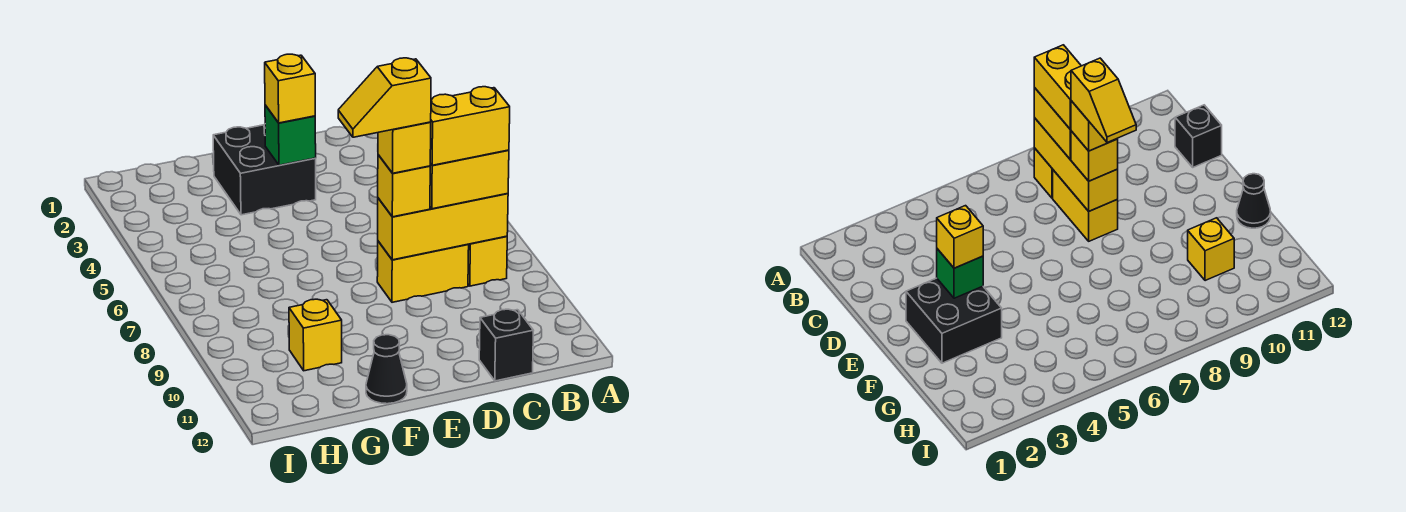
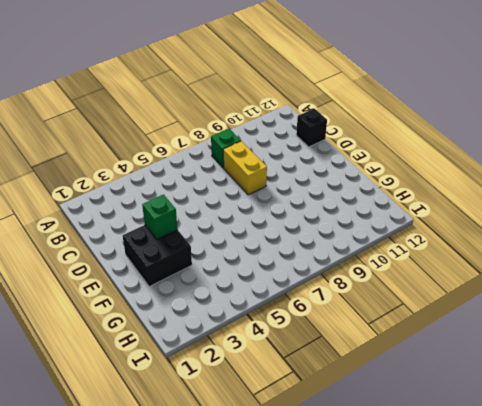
green 1x1 brick [211,129,241,168] -> yellow 1x1 brick [468,236,507,286]
none -> black 1x1 cone [366,335,407,404]
none -> yellow 1x1 brick [289,299,342,371]
none -> yellow 1x3 brick [378,193,508,260]

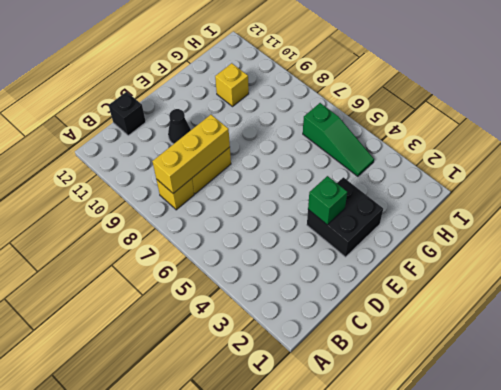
black 1x1 cone [168,109,191,144] -> black 1x1 cone moved to [366,335,407,404]
green 1x3 slope [303,103,374,176] -> none
none -> yellow 1x2 brick [430,150,509,209]
none -> yellow 1x1 brick [378,155,430,217]
none -> yellow 1x1 brick [265,54,315,123]

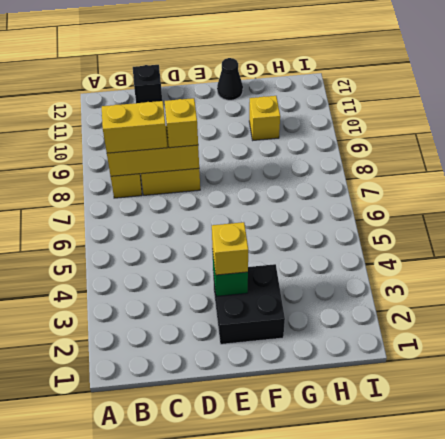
none -> yellow 1x2 brick [430,87,510,165]
none -> yellow 1x1 brick [378,122,431,173]
none -> yellow 1x2 slope [338,58,431,137]

